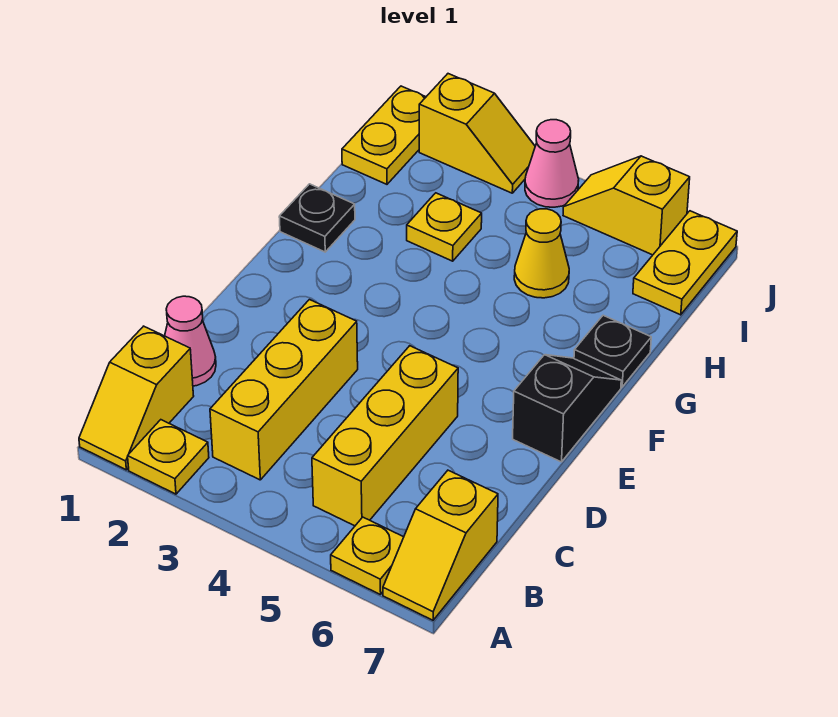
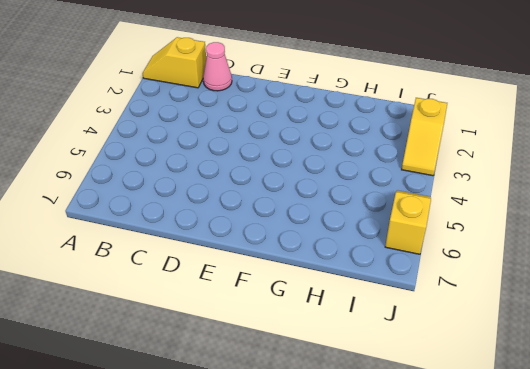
none -> yellow 1x1 plate [128,420,209,494]
none -> yellow 1x1 plate [331,517,404,595]
none -> yellow 1x2 slope [383,470,498,620]

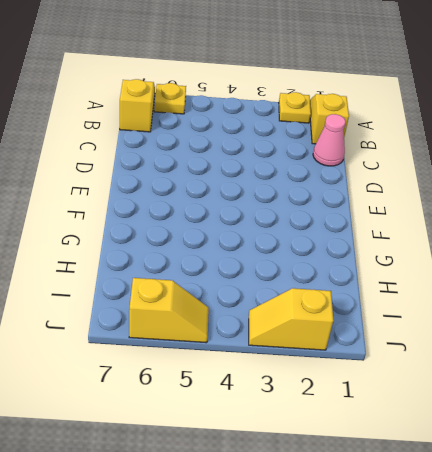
none -> yellow 1x3 brick [210,300,358,480]
none -> yellow 1x3 brick [312,346,458,526]
none -> black 1x2 slope [513,355,621,462]

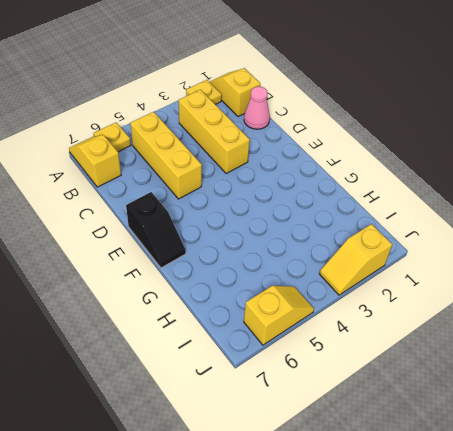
none -> black 1x1 plate [279,184,355,252]
none -> black 1x1 plate [574,315,651,387]
none -> yellow 1x1 plate [407,193,482,261]

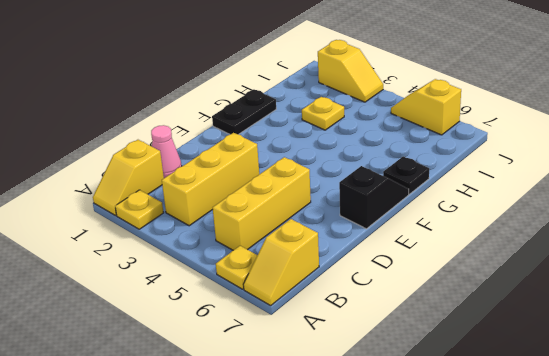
black 1x2 plate [212,90,276,134] -> black 1x1 plate [279,184,355,252]
none -> yellow 1x1 cone [514,209,569,298]
none -> yellow 1x2 plate [342,86,426,184]
none -> yellow 1x2 plate [633,211,737,315]

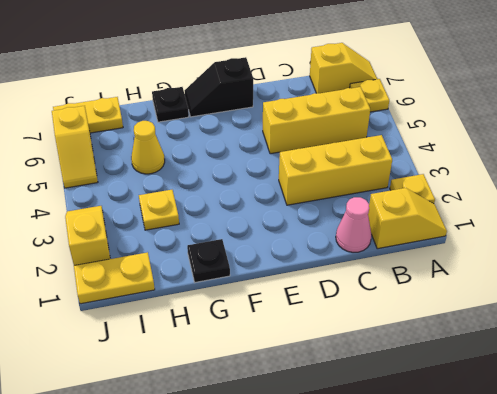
none -> pink 1x1 cone [525,120,579,207]

